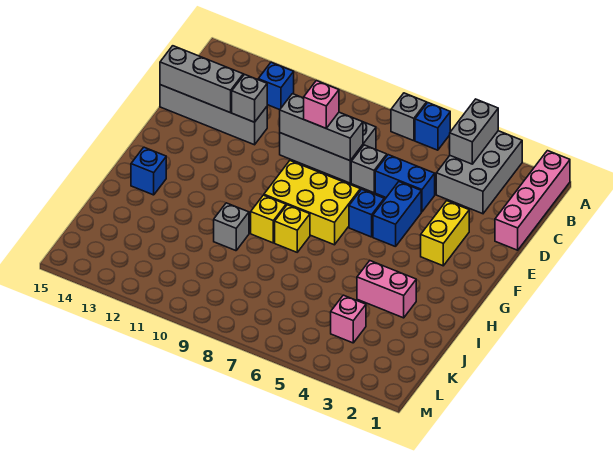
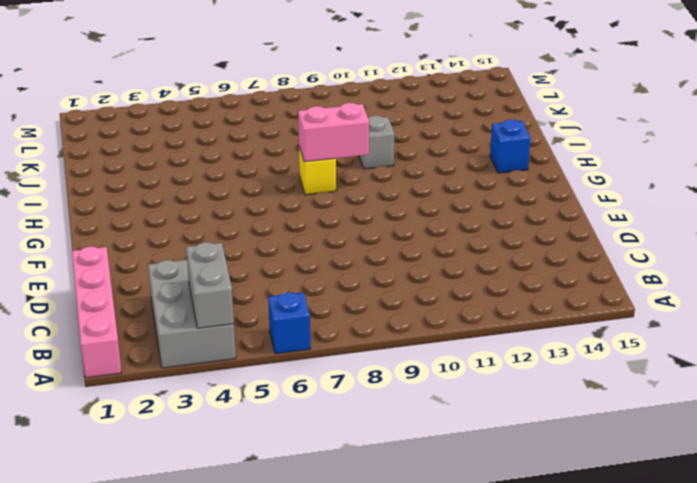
pink 1x2 brick [298,103,369,162] -> pink 1x2 brick moved to [357,261,416,318]
none -> grey 1x1 brick [391,93,427,141]
none -> blue 1x1 brick [258,62,294,110]
none -> grey 2x3 brick [280,122,376,183]

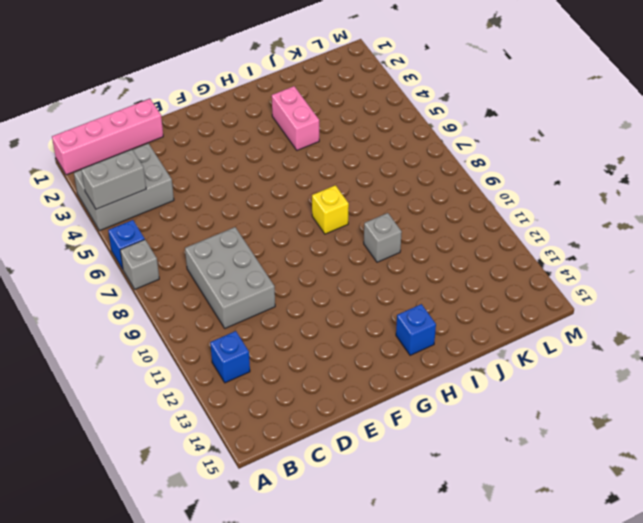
none -> blue 1x2 brick [375,155,435,212]
none -> grey 1x1 brick [351,145,387,193]
none -> grey 1x4 brick [160,85,267,145]

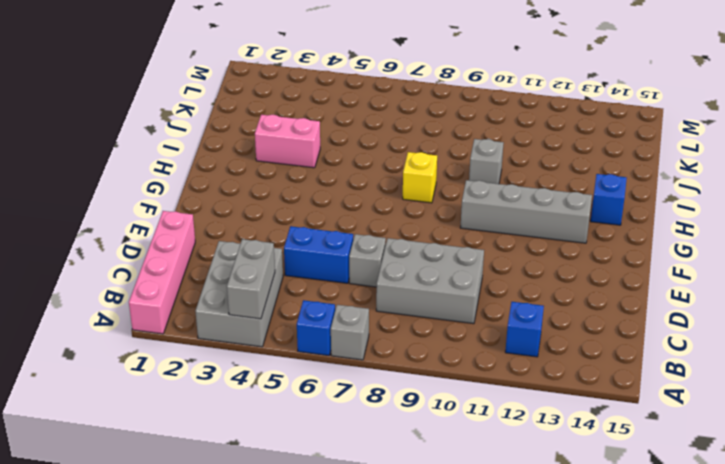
grey 1x4 brick [460,180,592,243] -> grey 1x4 brick moved to [160,85,267,145]
none -> yellow 1x2 brick [421,201,469,266]
none -> blue 1x2 brick [373,182,421,247]
none -> blue 1x1 brick [349,189,384,237]

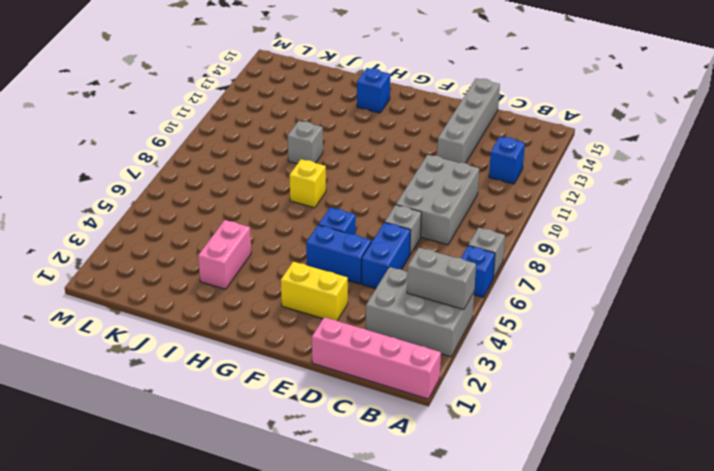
none -> yellow 2x3 brick [264,161,360,245]
none -> yellow 1x1 brick [251,195,286,243]
none -> pink 1x1 brick [331,295,366,343]

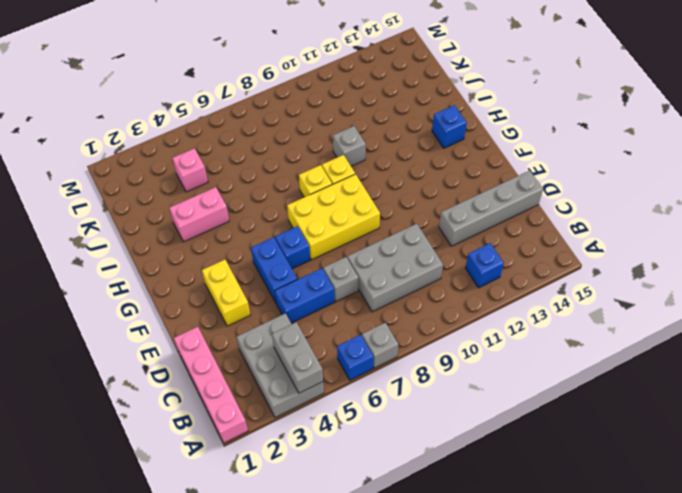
none -> grey 1x3 brick [280,94,363,161]
none -> grey 1x1 brick [232,74,267,122]
none -> grey 1x3 brick [160,46,243,113]

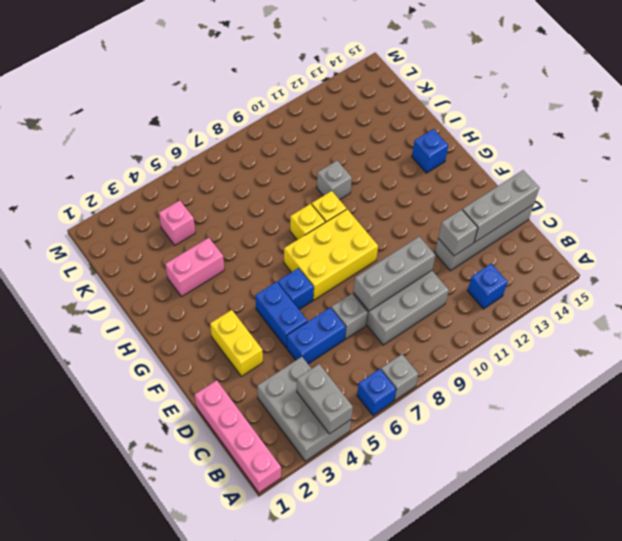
none -> pink 1x1 brick [304,81,339,128]

